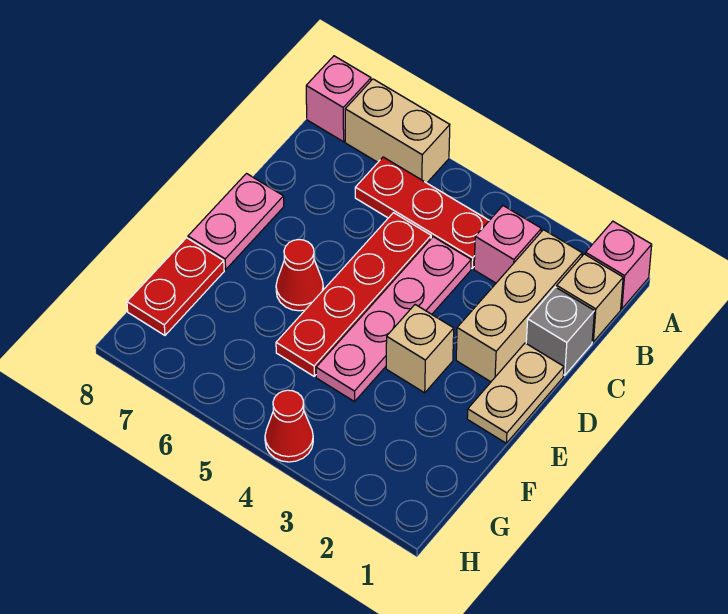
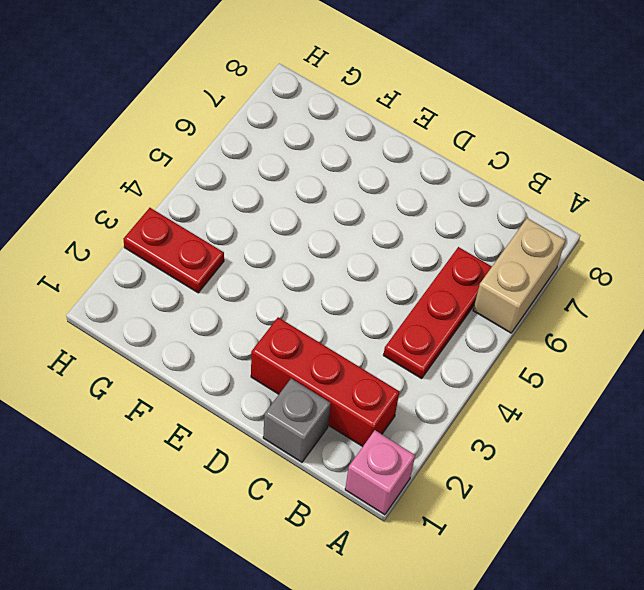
red 1x3 brick [251,317,400,447] -> tan 1x3 brick [456,230,582,382]
red 1x2 plate [124,208,224,293] -> red 1x2 plate moved to [127,238,224,335]
none -> pink 1x1 brick [306,56,371,142]
none -> tan 1x1 brick [557,254,623,342]
none -> pink 1x1 brick [474,206,541,283]

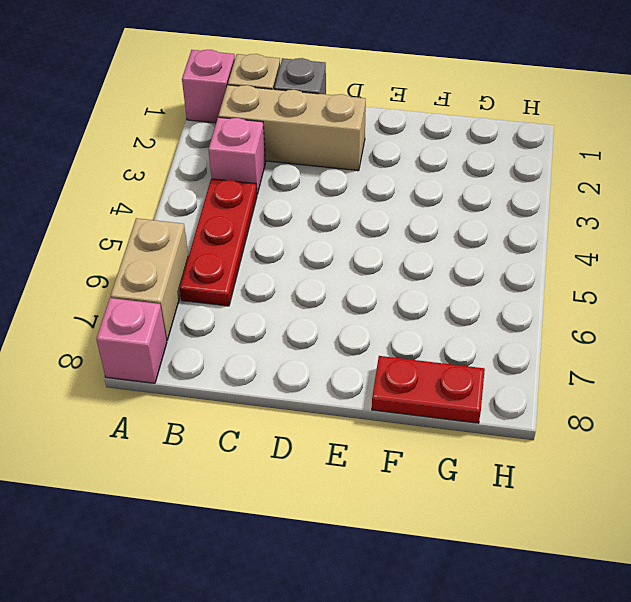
none -> pink 1x4 plate [316,237,471,402]
none -> red 1x4 plate [276,213,431,376]
none -> tan 1x2 plate [467,343,564,443]

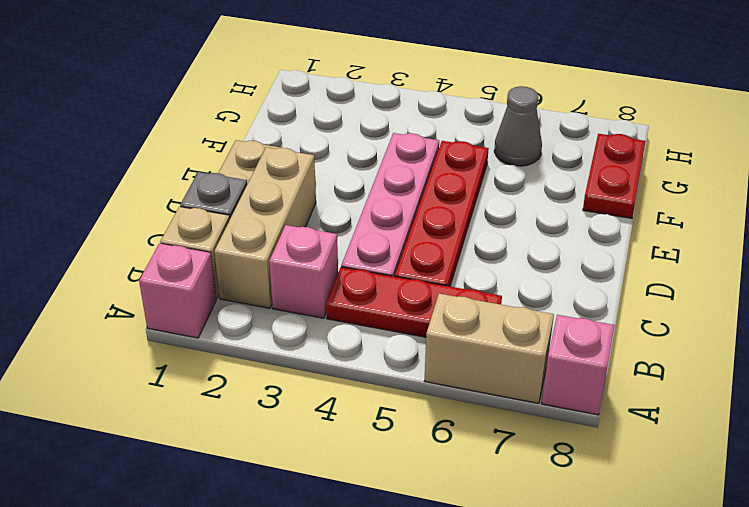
grey 1x1 cone [494,86,542,166] -> none
none -> pink 1x2 plate [188,174,284,270]
none -> tan 1x1 brick [386,305,454,393]
none -> red 1x1 cone [276,240,323,311]

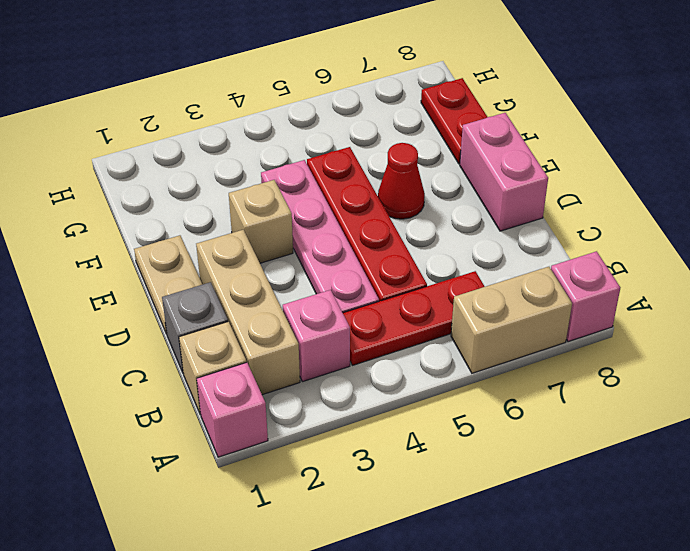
pink 1x2 brick [460,113,548,231] -> pink 1x2 plate [188,174,284,270]
none -> red 1x1 cone [265,390,313,462]

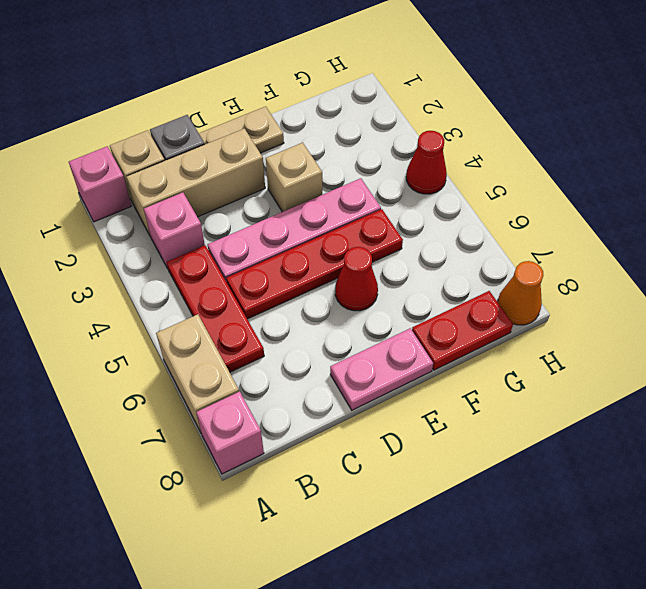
orange 1x1 cone [498,261,543,325] -> none

